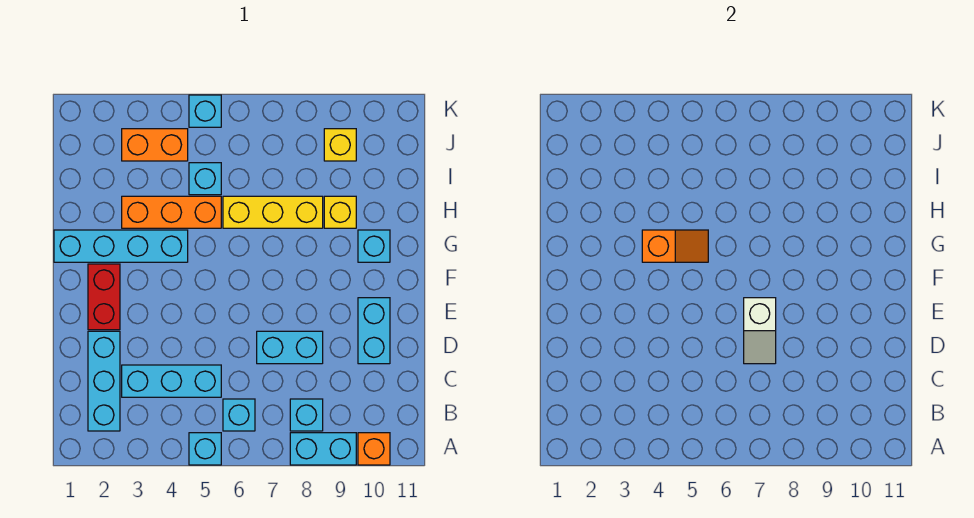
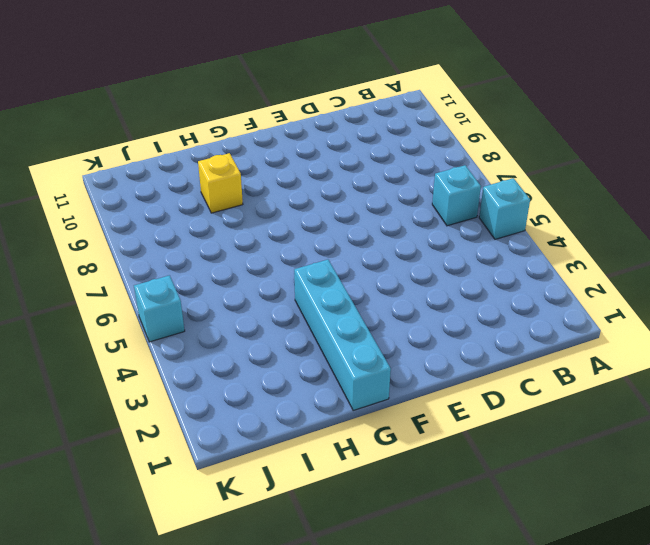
none -> cyan 1x2 brick [290,433,356,465]
none -> orange 1x1 brick [358,433,390,465]
none -> cyan 1x3 brick [88,331,120,431]

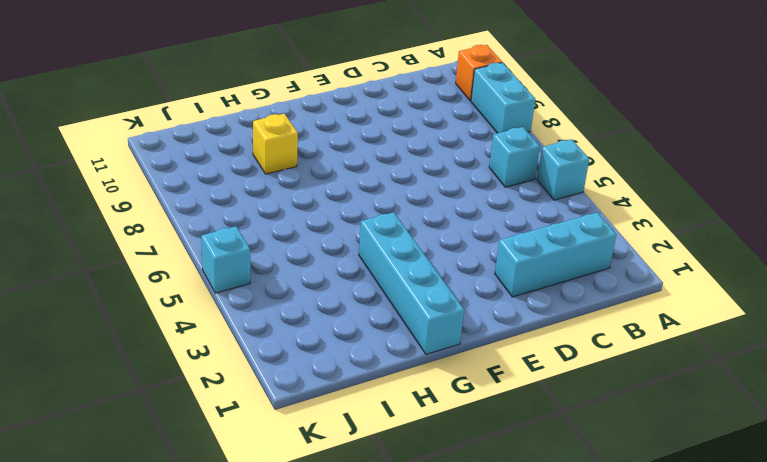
none -> cyan 1x1 brick [290,399,323,431]
none -> cyan 1x3 brick [122,365,221,397]
none -> cyan 1x2 brick [257,331,323,364]

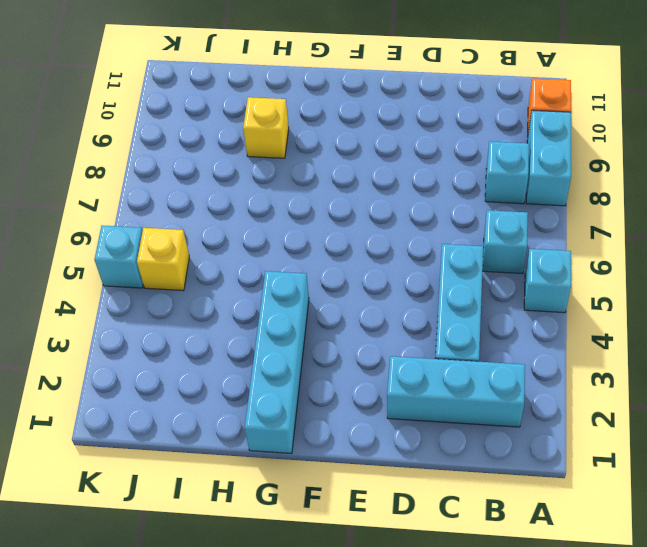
yellow 1x1 brick [137,228,189,291] -> yellow 1x1 brick moved to [324,129,356,161]
none -> cyan 1x2 brick [257,331,323,364]
none -> cyan 1x2 brick [358,298,390,364]
none -> red 1x2 brick [88,264,120,330]

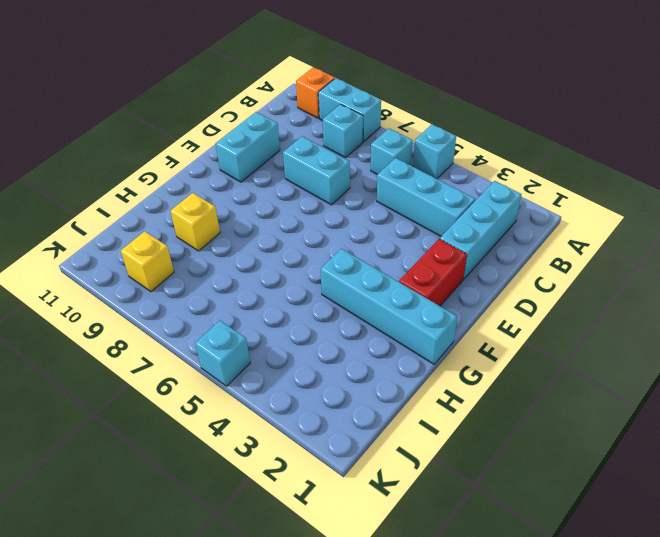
none -> cyan 1x1 brick [358,230,390,262]
none -> orange 1x3 brick [122,196,221,228]
none -> yellow 1x3 brick [223,196,323,228]

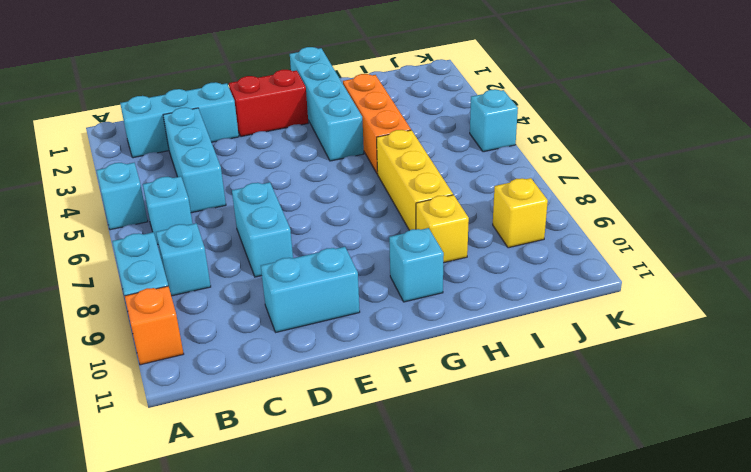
none -> cyan 1x1 brick [189,163,221,195]
none -> orange 1x2 brick [122,129,188,161]
none -> white 1x2 slope [744,298,776,364]

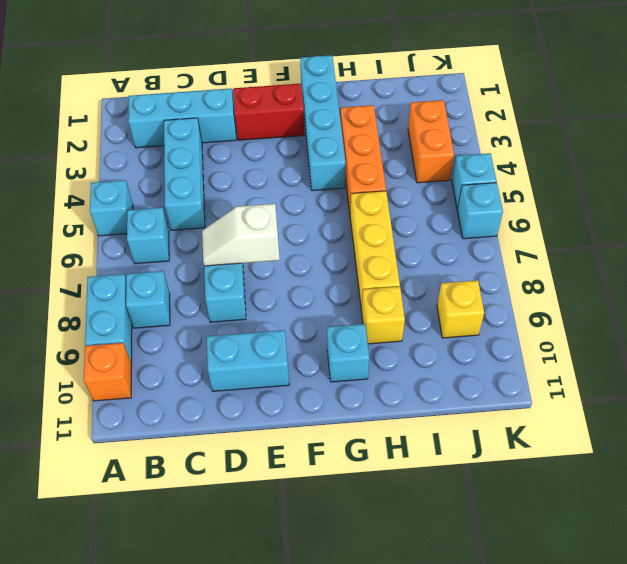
cyan 1x1 brick [457,183,503,239] -> cyan 1x1 brick moved to [189,163,221,195]
none -> orange 1x2 slope [642,230,708,262]

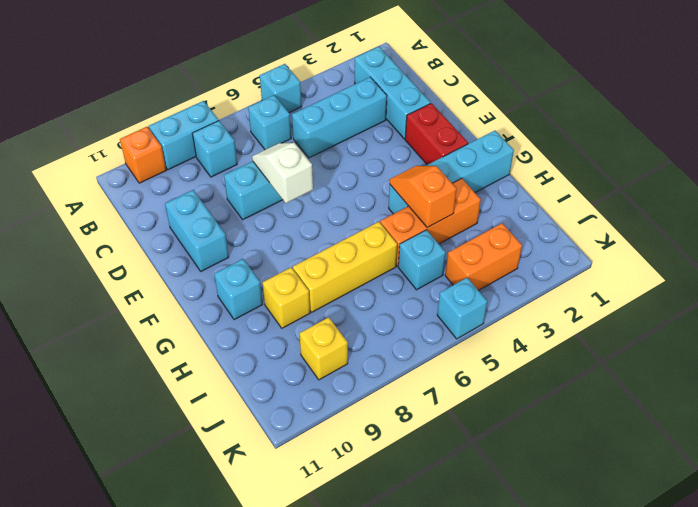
orange 1x2 slope [390,166,456,228] -> orange 1x2 slope turned to [642,230,708,262]

